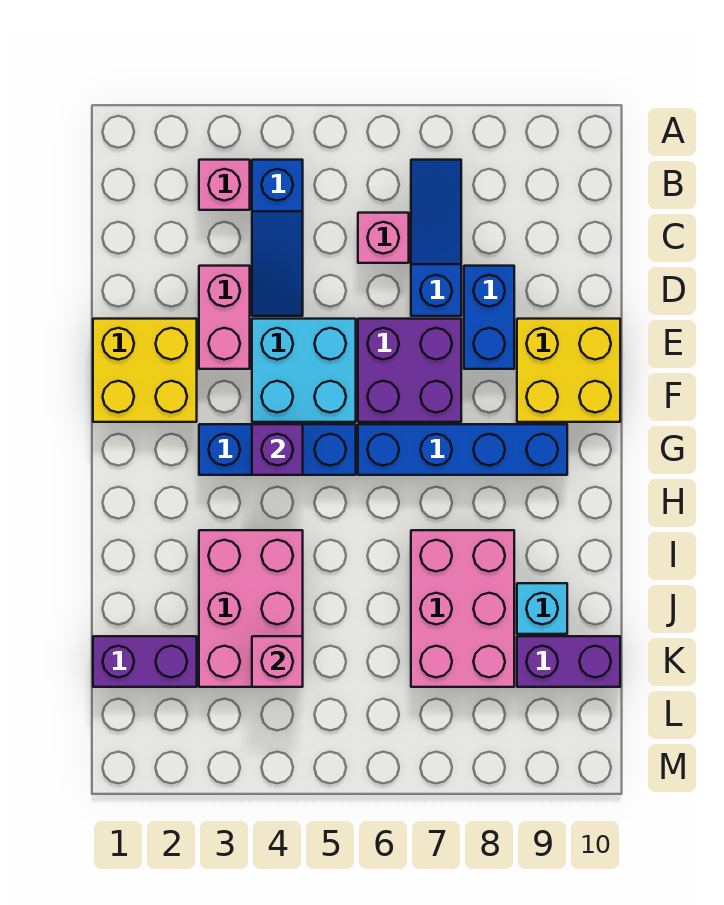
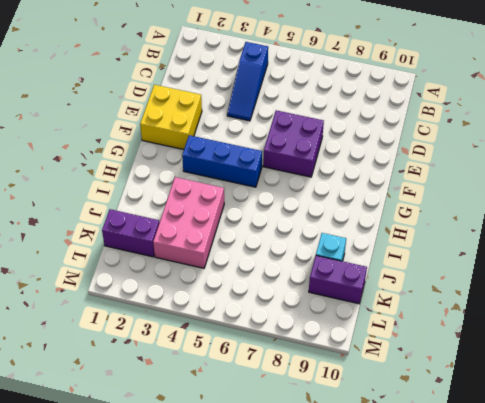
none -> pink 1x1 brick [199,160,250,210]
none -> blue 1x3 slope [411,160,461,316]
none -> pink 1x1 brick [358,213,409,263]

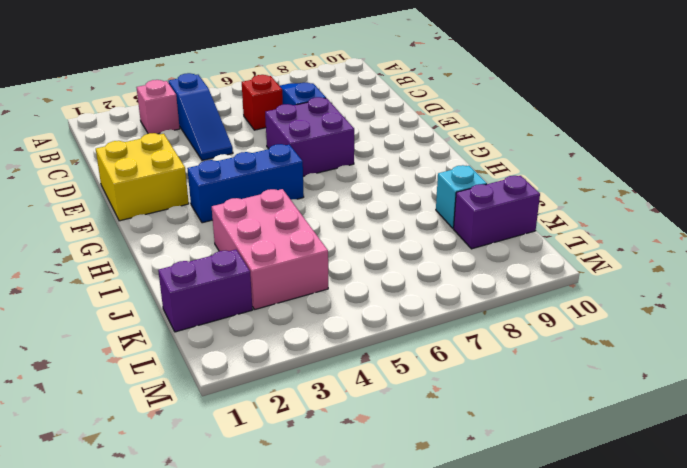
red 1x1 brick [242,75,283,130] -> pink 1x1 brick [358,213,409,263]
none -> pink 1x2 brick [199,266,250,369]
none -> blue 1x2 brick [464,266,514,369]
none -> cyan 2x2 brick [252,319,356,422]

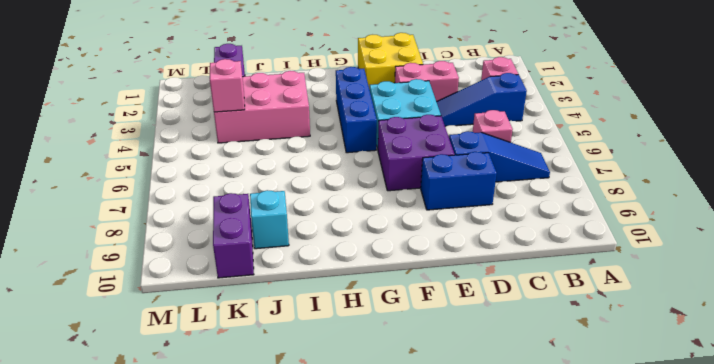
none -> yellow 2x2 brick [517,319,620,422]
none -> blue 1x4 brick [358,424,567,475]
none -> pink 2x3 brick [411,530,514,687]

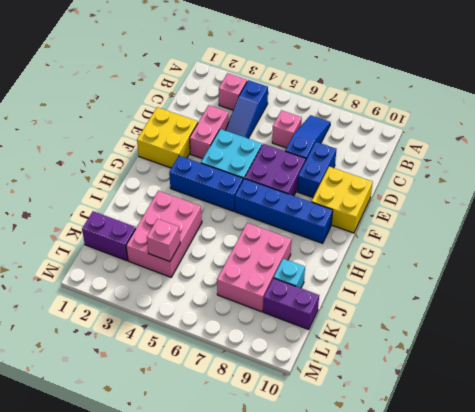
none -> purple 1x1 brick [252,424,303,475]

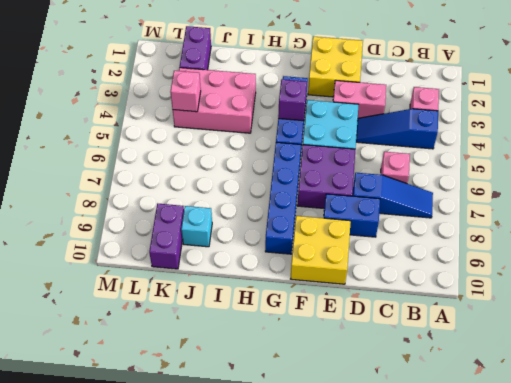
none -> pink 2x3 brick [411,530,514,687]

